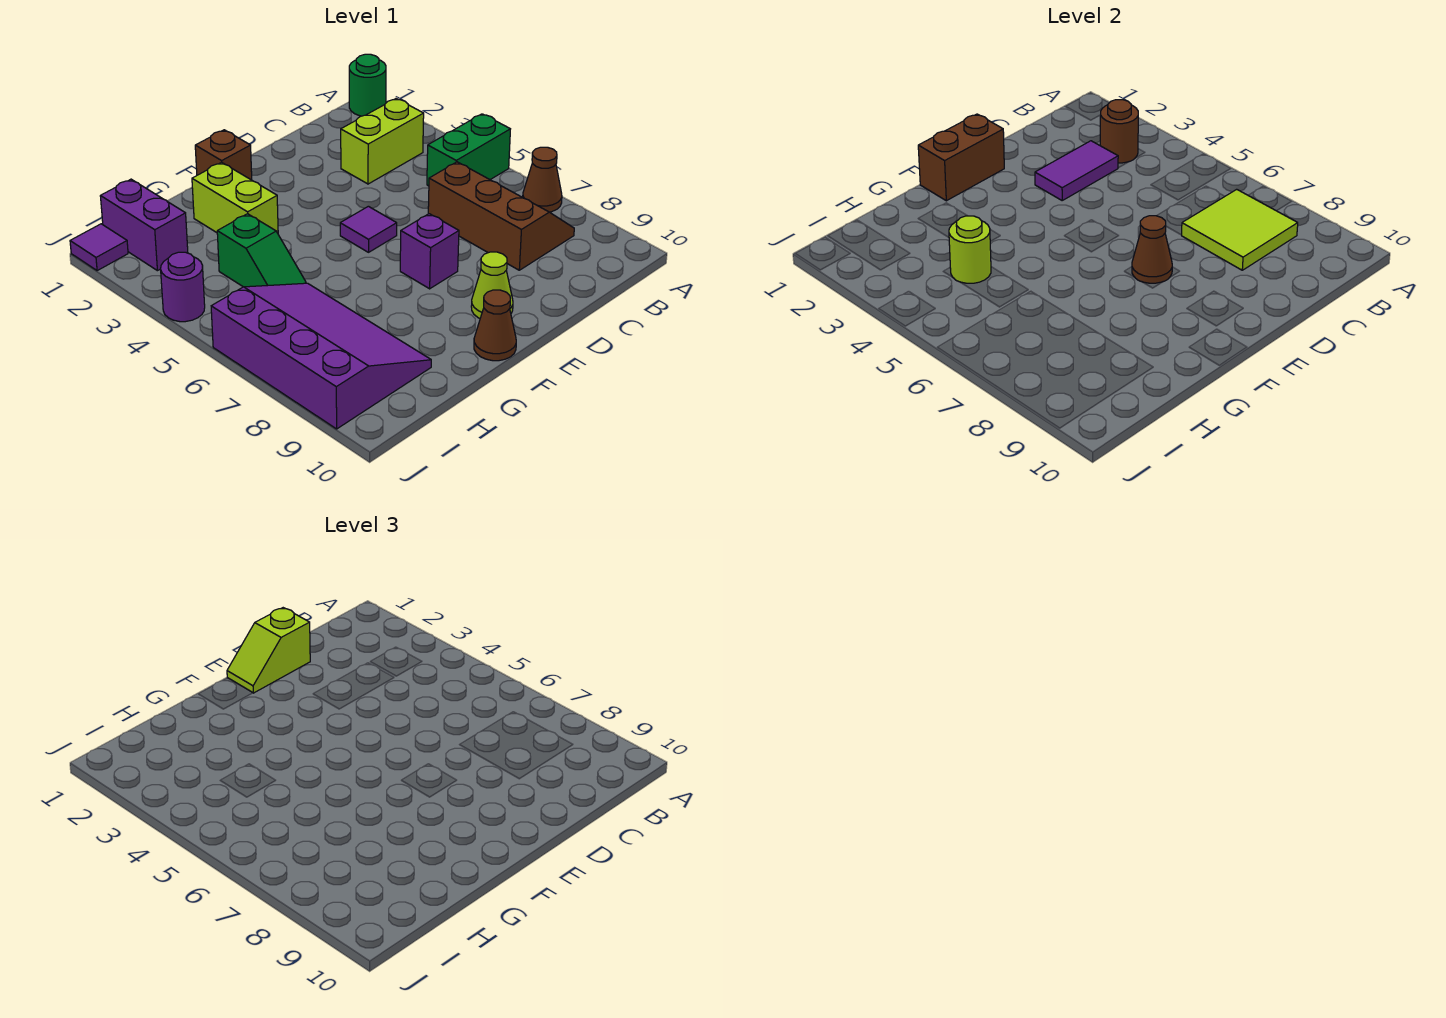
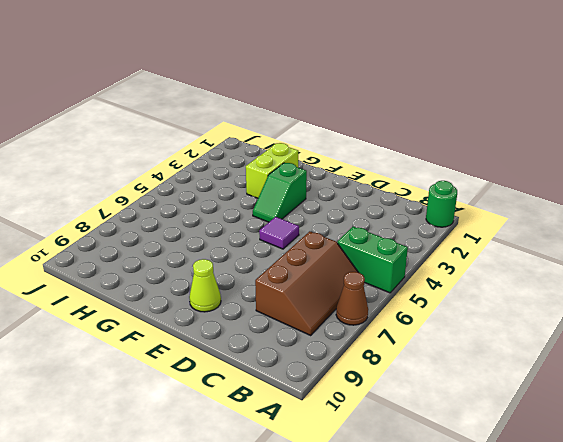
green 1x2 slope [253,163,307,222] -> green 1x2 slope moved to [217,214,306,287]
none -> lime 1x2 brick [341,99,424,184]
none -> purple 1x1 brick [400,214,459,289]
none -> brown 1x1 brick [195,130,252,180]

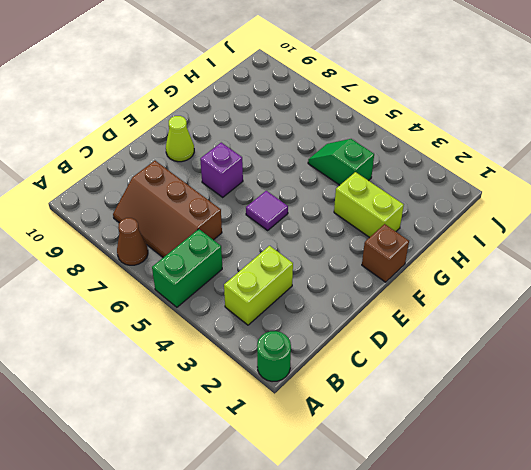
none -> brown 1x1 cone [474,290,516,361]
none -> purple 3x4 slope [211,283,431,429]
none -> purple 1x2 brick [100,179,188,271]

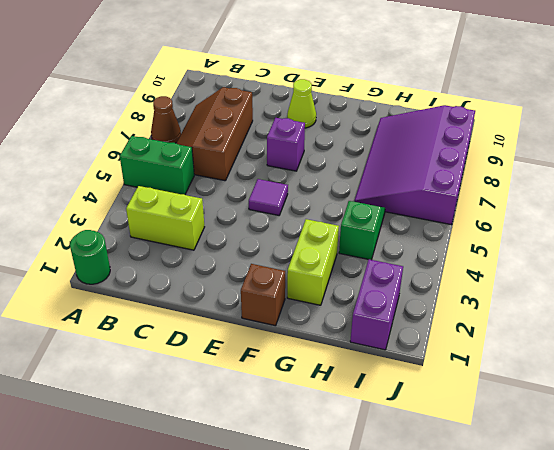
none -> brown 1x1 cone [474,290,516,361]
none -> purple 1x1 tile [70,224,128,271]
none -> purple 1x1 round brick [161,252,205,322]

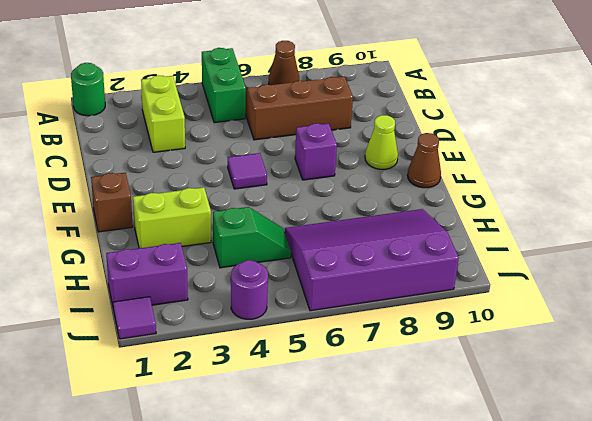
none -> brown 1x1 round brick [1100,100,1138,163]
none -> lime 2x2 tile [1182,189,1298,270]
none -> purple 1x2 tile [1035,141,1118,200]

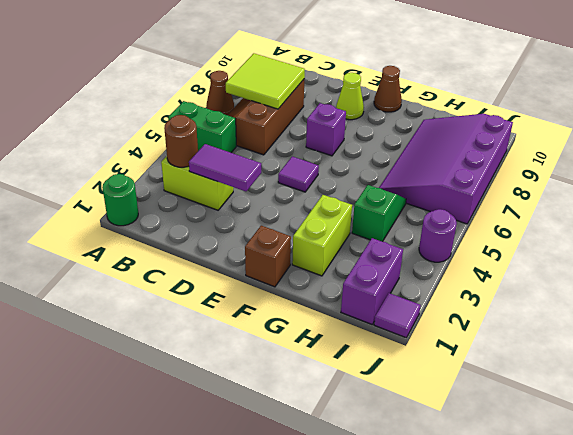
none -> brown 1x2 brick [918,114,1004,201]
none -> brown 1x1 cone [1132,216,1172,283]
none -> lime 1x1 round brick [949,216,991,283]

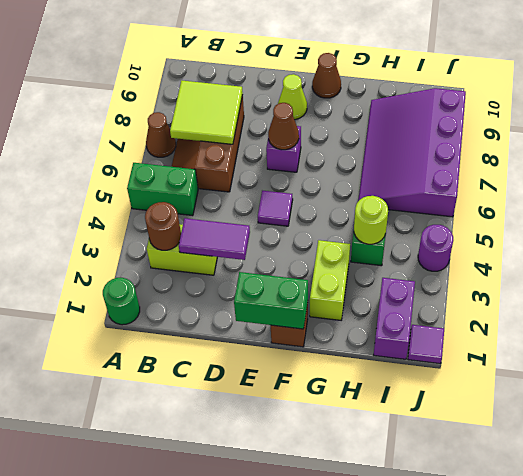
green 1x2 brick [234,272,308,329] -> brown 1x2 brick [918,114,1004,201]
none -> lime 1x2 slope [227,608,310,693]

